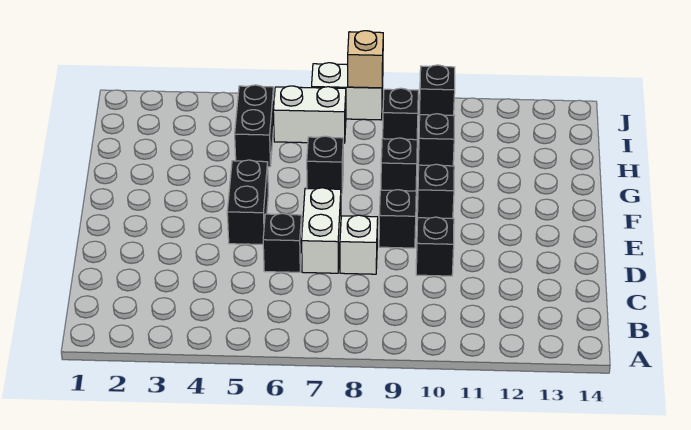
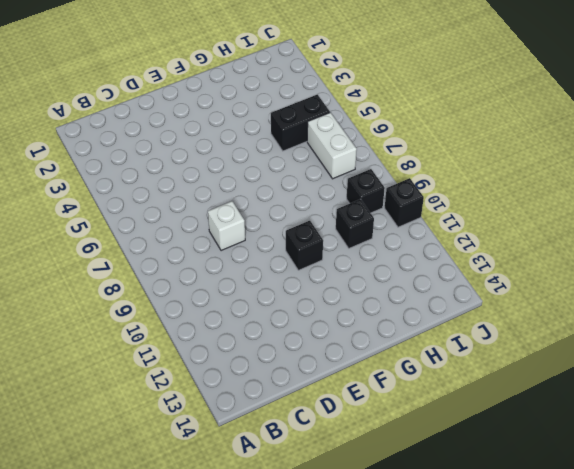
none -> black 1x1 brick [263,213,302,272]
none -> white 1x2 brick [302,188,341,273]
none -> black 1x1 brick [416,217,454,276]

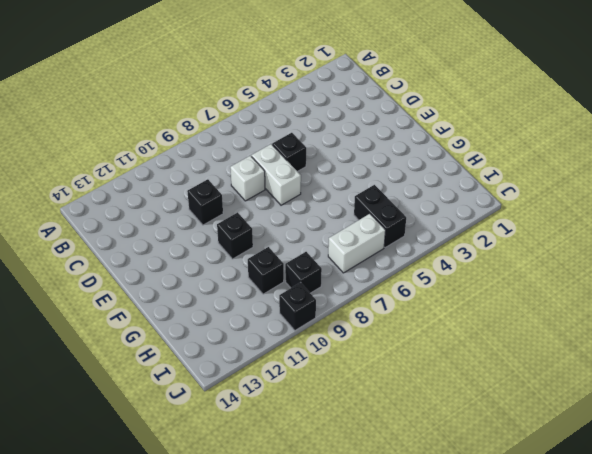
none -> black 1x2 brick [227,160,268,244]
none -> black 1x1 brick [379,190,416,248]
none -> black 1x1 brick [307,136,343,194]

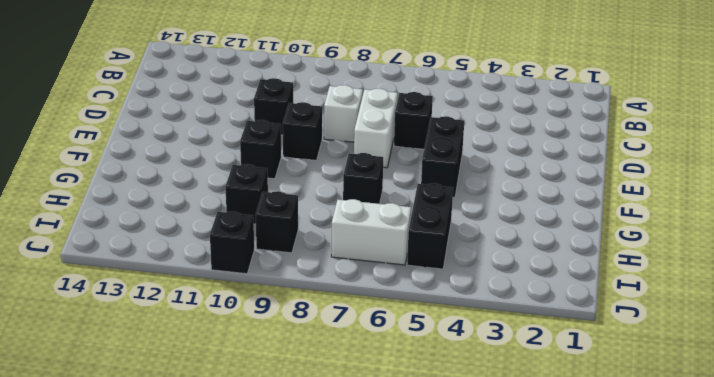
none -> black 1x1 brick [381,138,417,191]
none -> white 1x2 brick [312,63,383,120]
none -> tan 1x1 brick [348,31,383,88]

